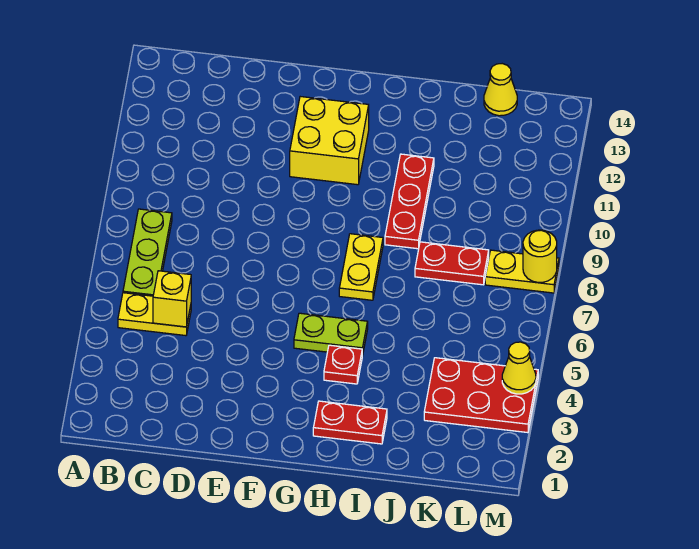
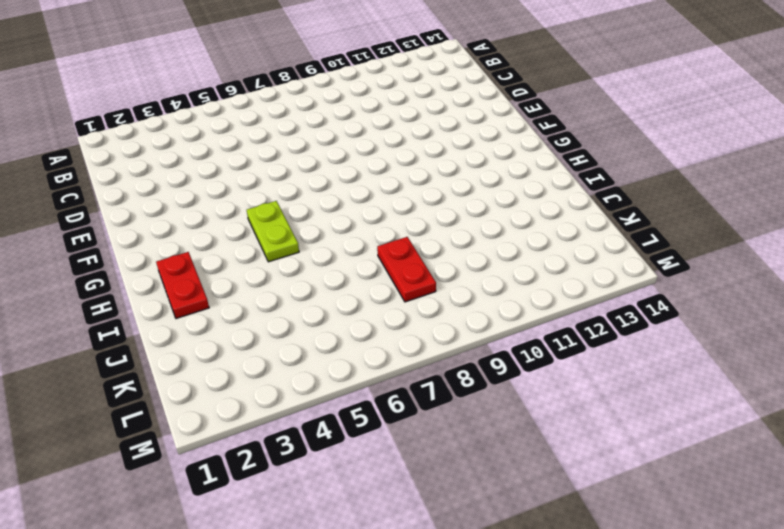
none -> yellow 1x2 plate [118,293,191,336]
none -> lime 1x3 plate [123,209,172,296]
none -> yellow 2x2 brick [290,97,369,185]

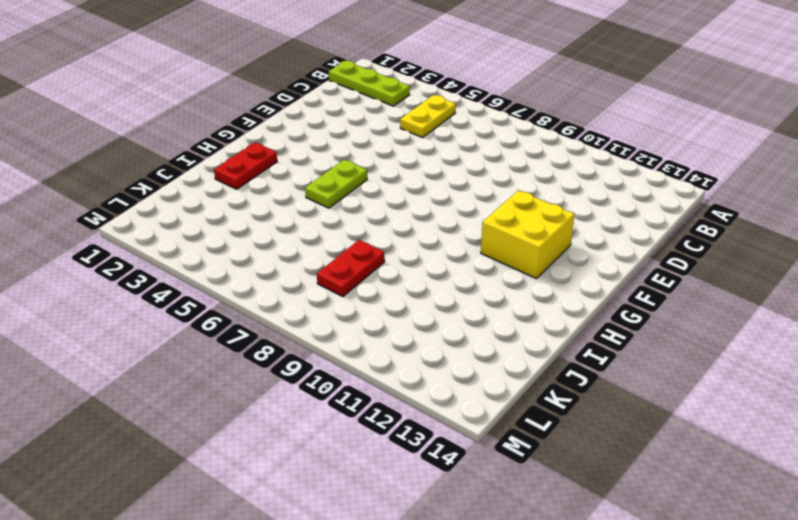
lime 1x3 plate [329,61,410,106] -> lime 1x3 plate moved to [123,209,172,296]
none -> red 1x1 plate [324,345,362,384]
none -> yellow 1x2 plate [339,234,383,300]
none -> red 1x3 plate [385,154,434,249]

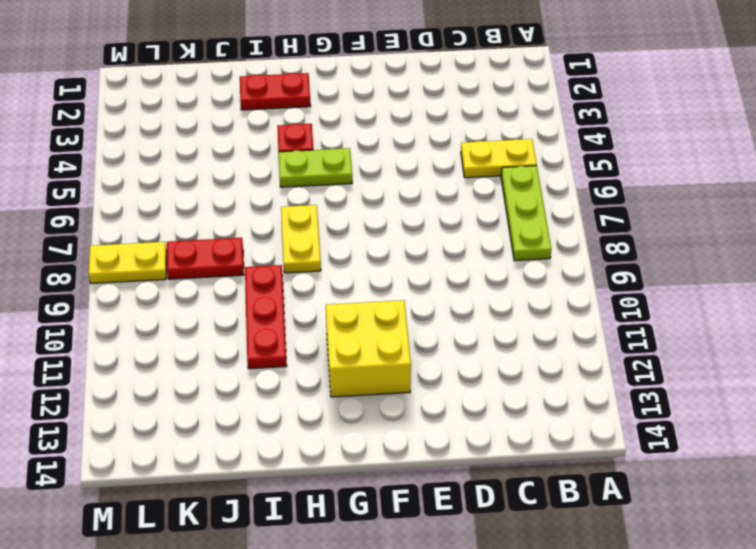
none -> red 2x3 plate [424,358,538,433]
none -> yellow 1x1 cone [484,64,517,116]
none -> yellow 1x1 brick [153,271,191,327]

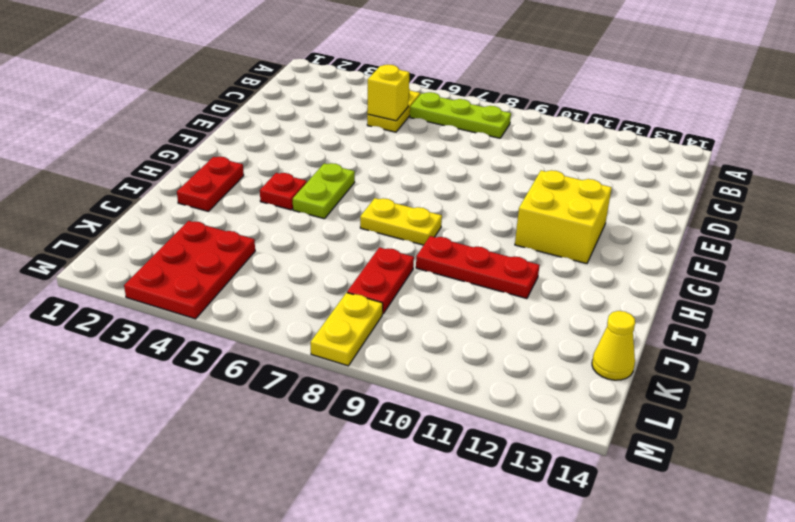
none -> yellow 1x1 cone [502,342,536,394]
none -> yellow 1x1 round brick [523,230,557,282]

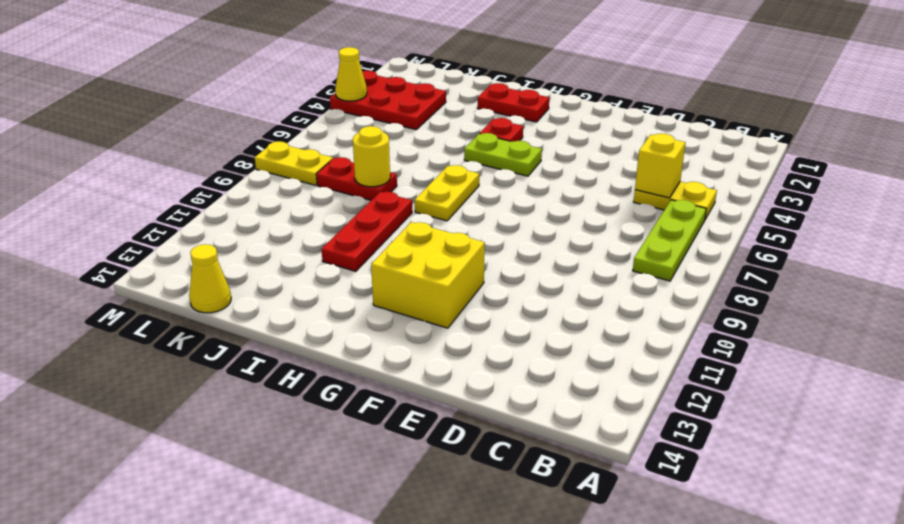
yellow 1x1 round brick [353,126,390,187] -> yellow 1x1 round brick moved to [523,230,557,282]

